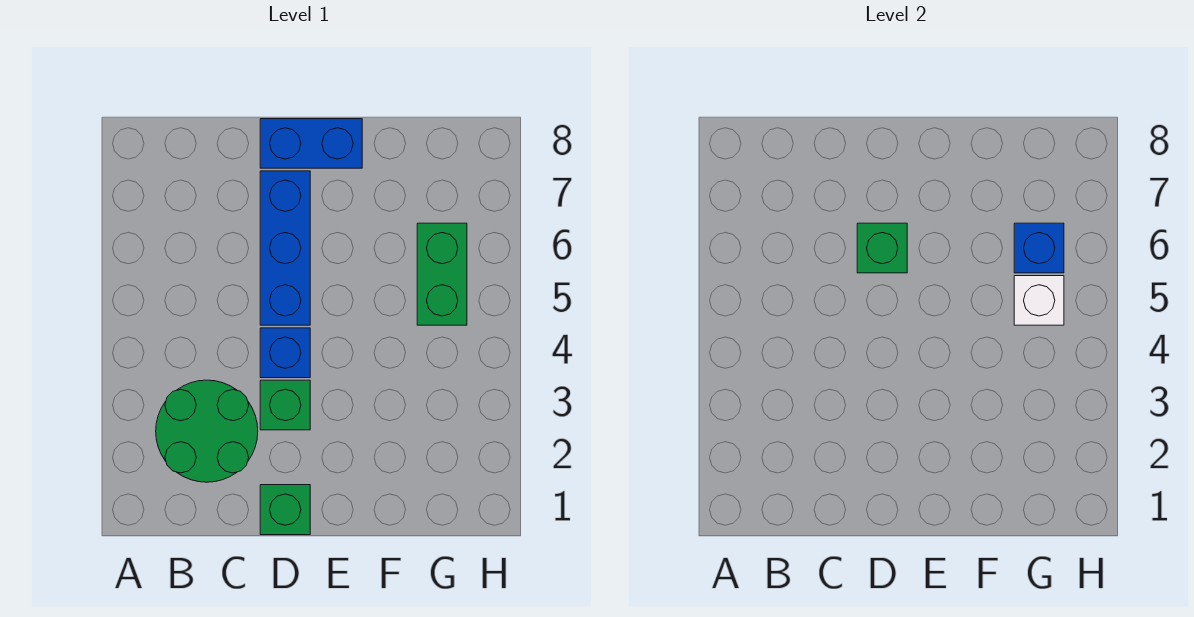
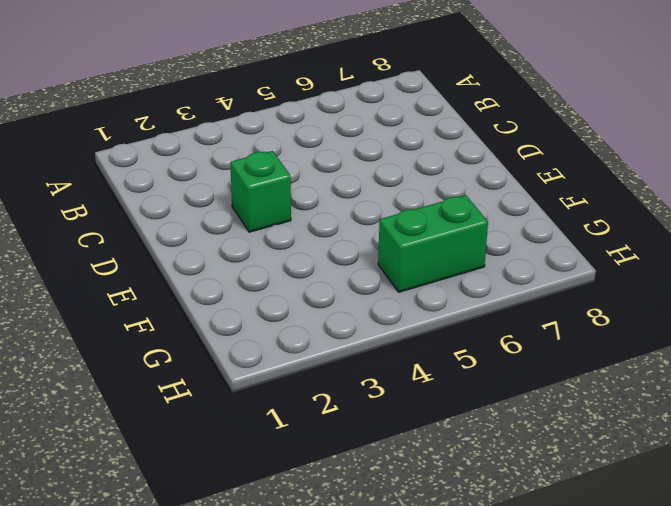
none -> green 2x2 round brick [156,380,258,482]
none -> green 1x1 brick [260,485,310,535]

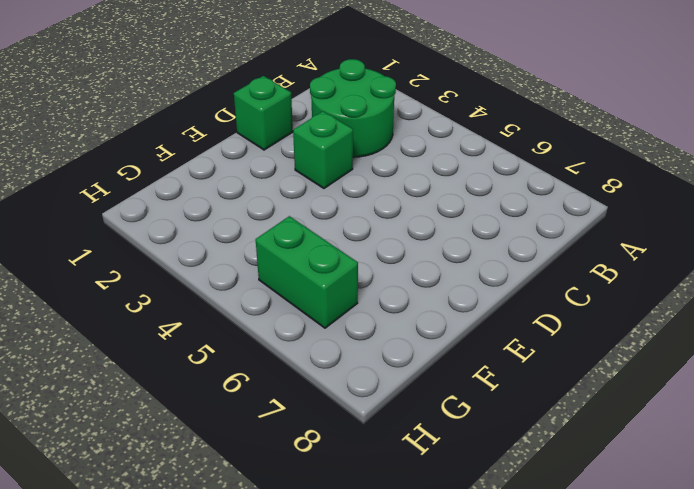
none -> blue 1x1 brick [260,328,310,378]
none -> blue 1x3 brick [260,171,310,325]

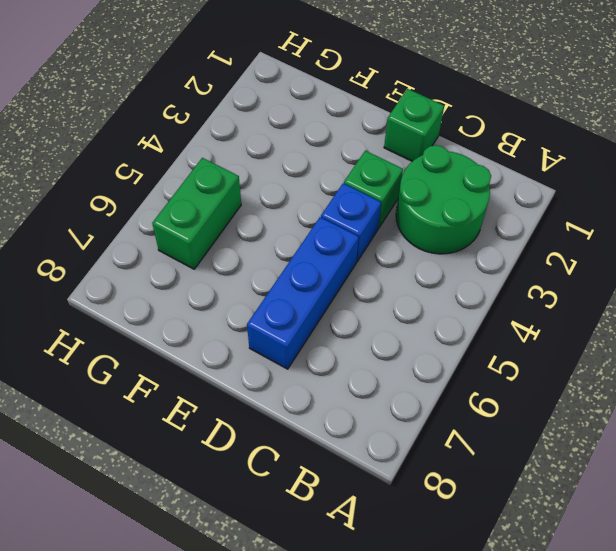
none -> blue 1x2 brick [260,119,362,168]
none -> green 1x1 brick [857,223,907,273]

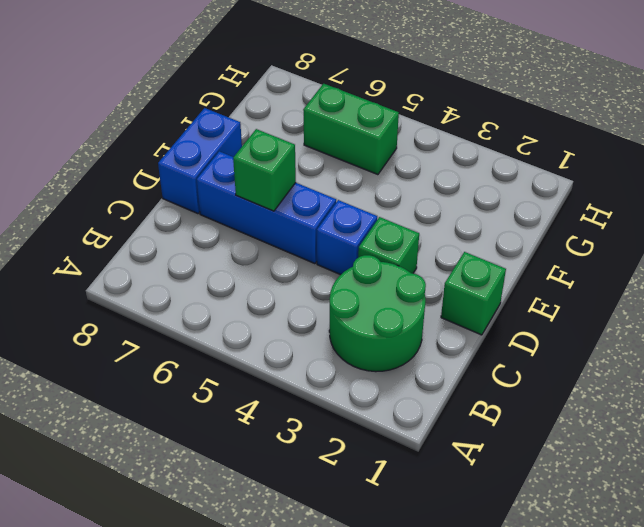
none -> white 1x1 brick [1014,276,1064,325]
none -> blue 1x1 brick [1014,223,1064,273]

